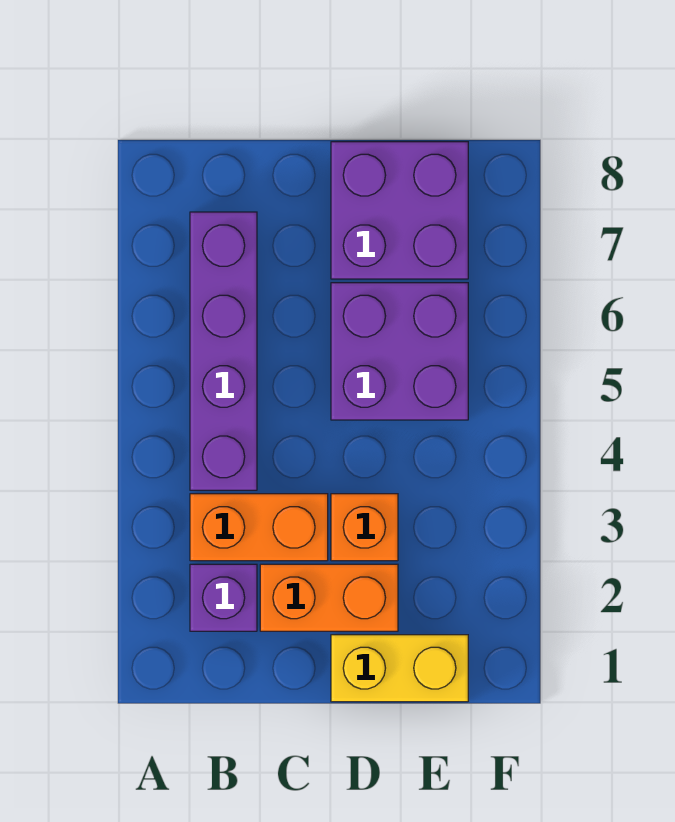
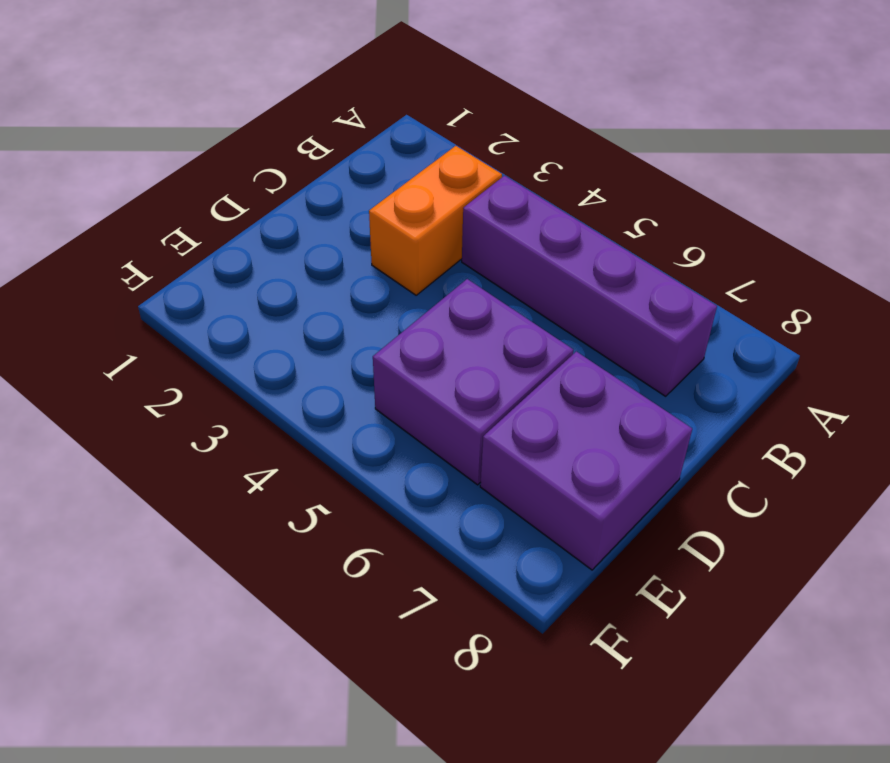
none -> purple 1x1 brick [190,564,257,631]
none -> orange 1x2 brick [260,564,398,631]

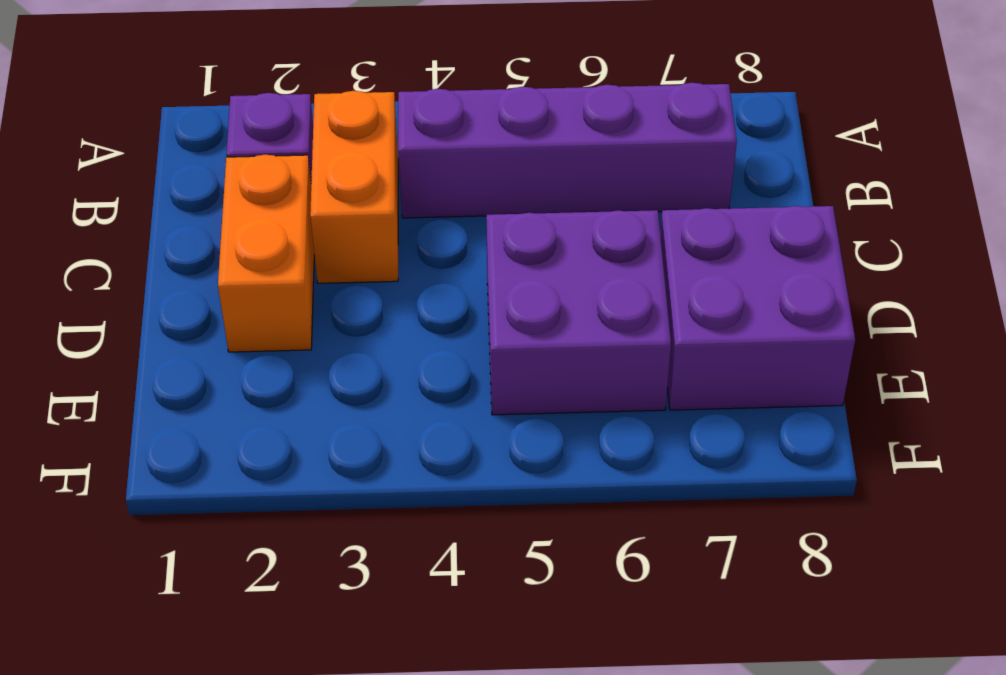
none -> yellow 1x2 brick [331,635,468,702]
none -> orange 1x1 brick [331,494,398,561]

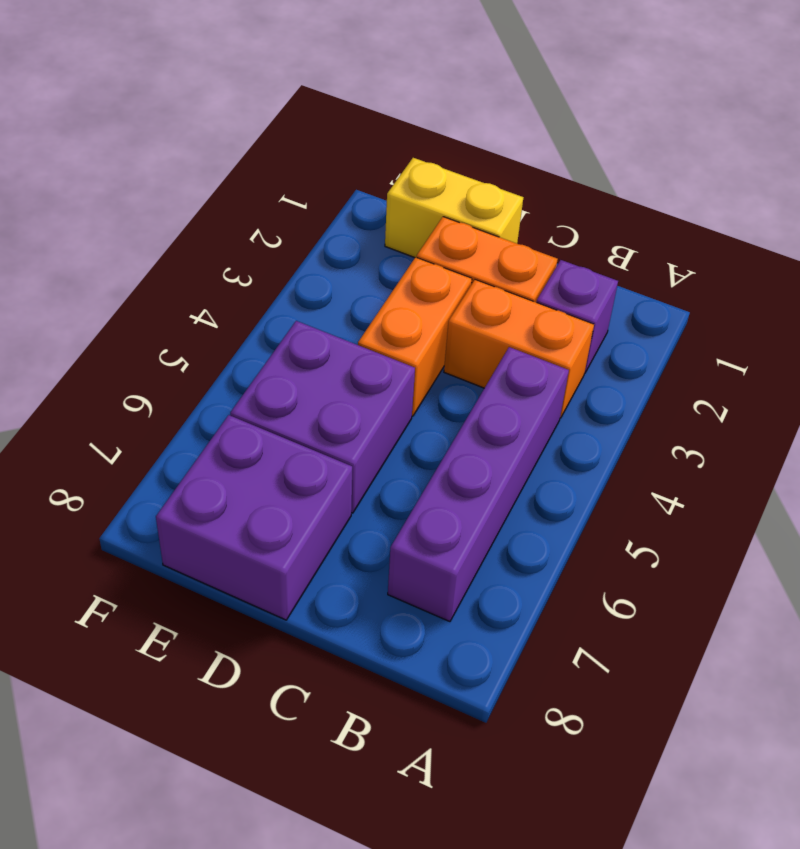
orange 1x2 brick [358,257,472,416] -> orange 1x1 brick [331,494,398,561]

